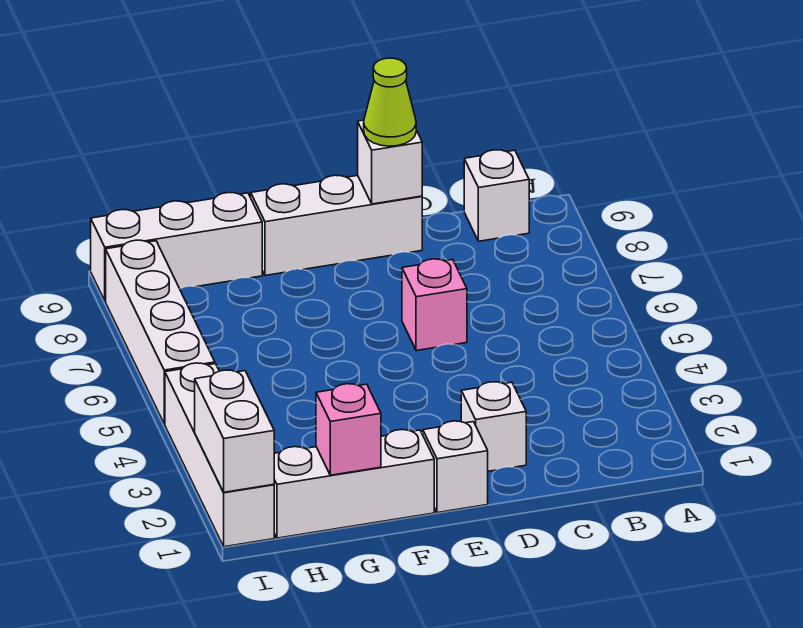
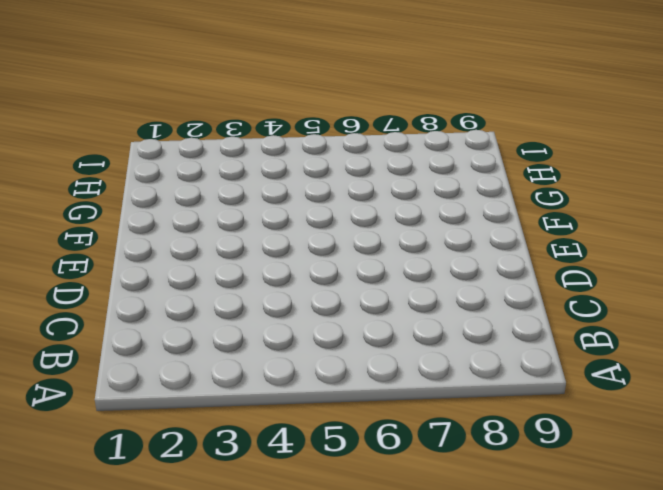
none -> white 1x1 brick [464,150,529,241]
none -> white 1x1 brick [461,382,526,471]
none -> pink 1x1 brick [402,259,467,351]

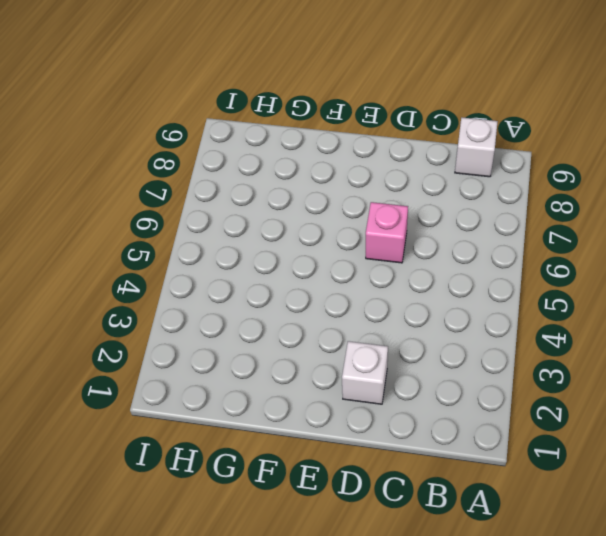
none -> white 1x3 brick [251,175,422,275]
none -> white 1x1 brick [423,421,488,513]
none -> white 1x3 brick [274,430,434,538]

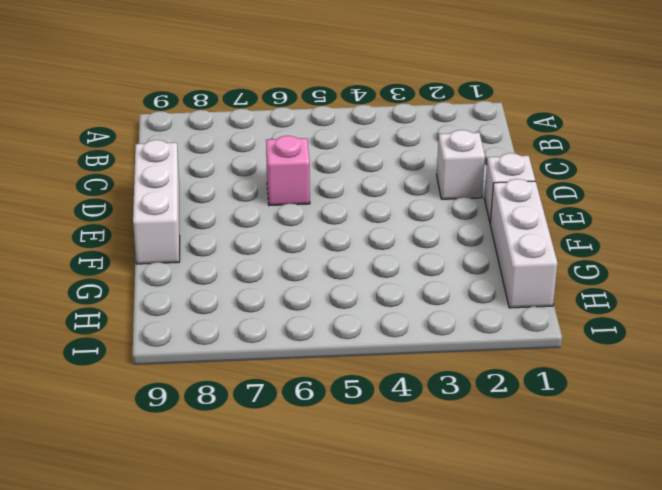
none -> white 1x1 brick [464,150,529,241]
none -> white 1x3 brick [91,193,262,301]
none -> white 1x4 brick [165,363,274,547]

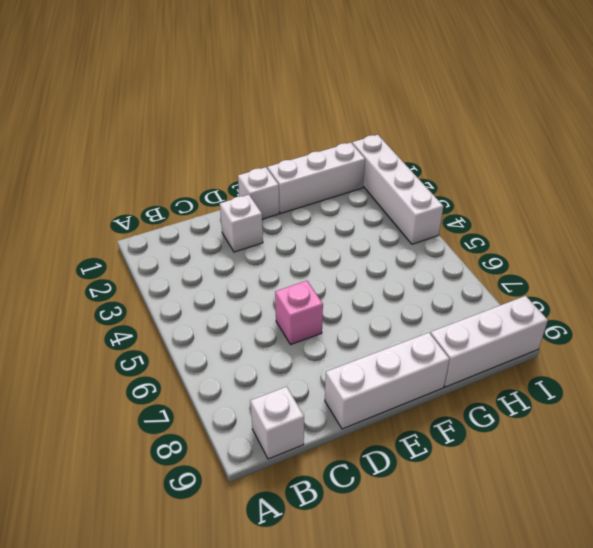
none -> white 1x4 brick [106,240,215,424]
none -> white 1x1 brick [358,120,422,204]
none -> pink 1x1 brick [316,384,381,475]

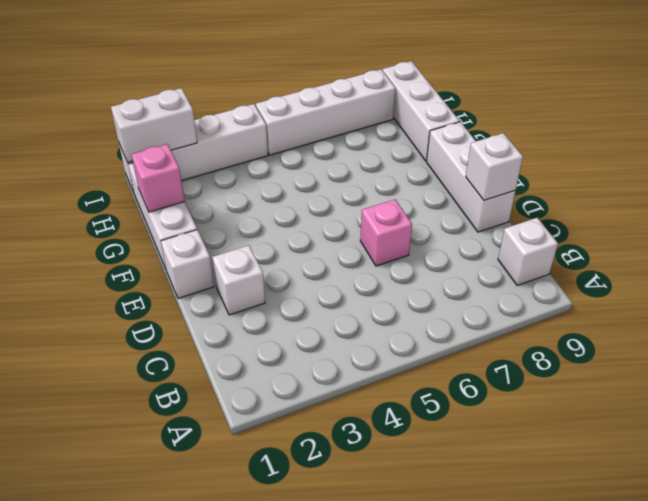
none -> lime 1x1 cone [364,58,416,146]

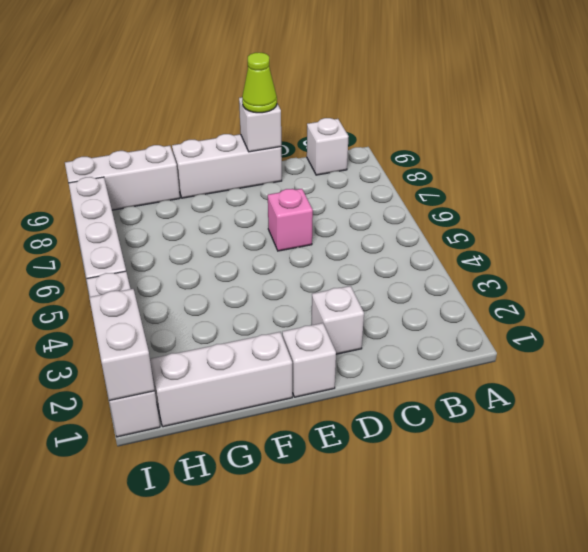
none -> pink 1x1 brick [316,384,381,475]

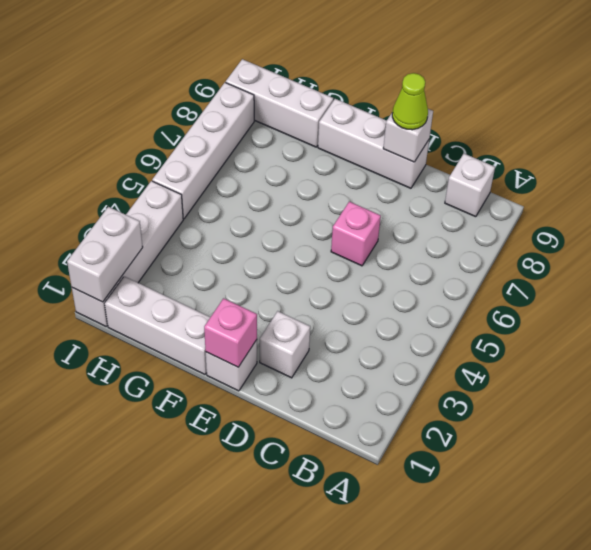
pink 1x1 brick [204,298,257,367] -> pink 1x1 brick moved to [316,384,381,475]

